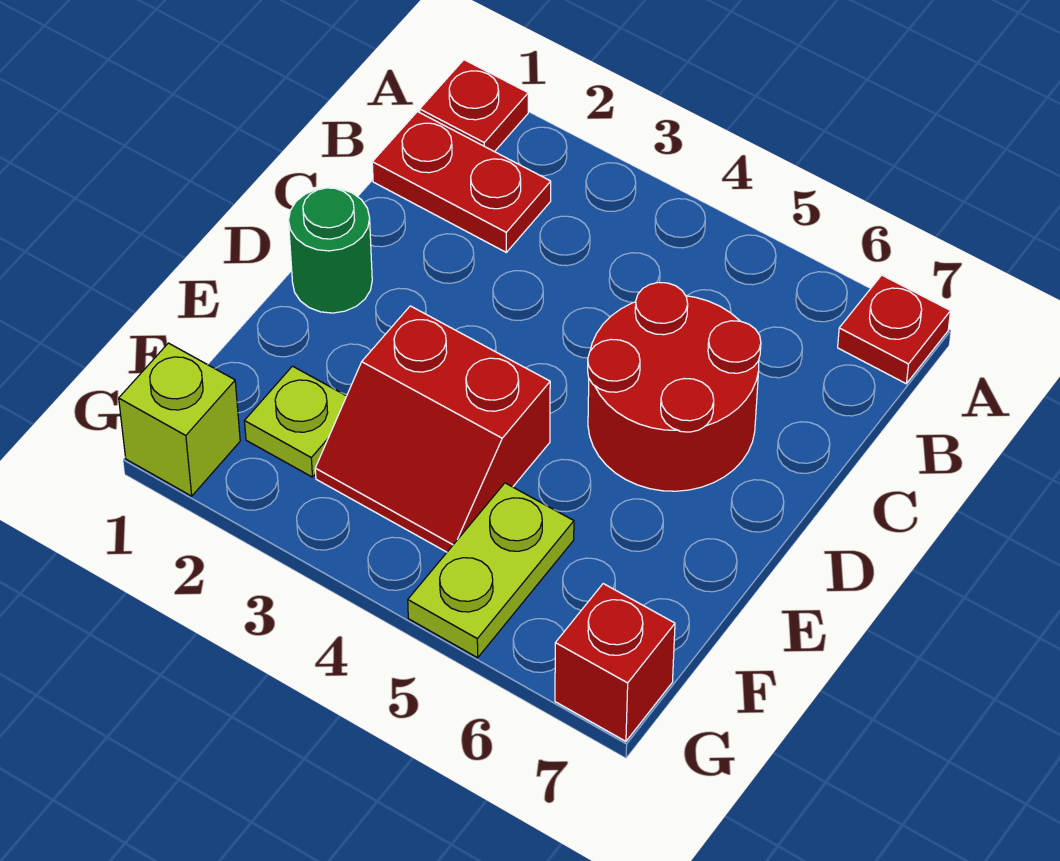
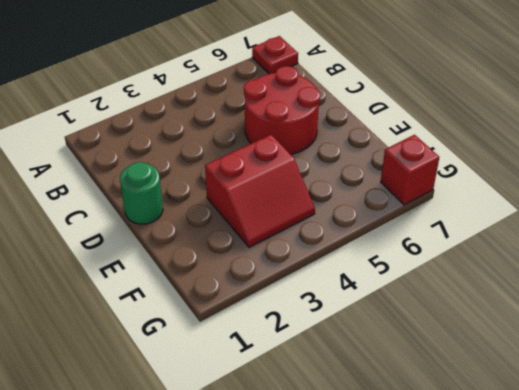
none -> red 1x1 plate [420,60,528,152]
none -> red 1x2 plate [372,112,551,252]

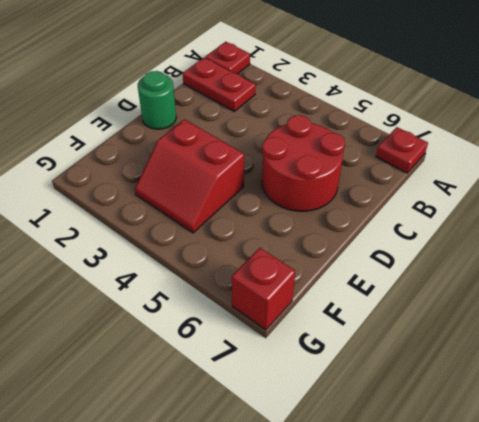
none -> lime 1x1 plate [245,366,346,477]
none -> lime 1x2 plate [408,483,574,658]

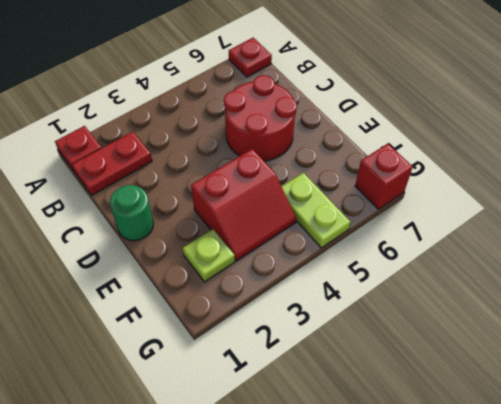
none -> lime 1x1 brick [119,343,240,496]

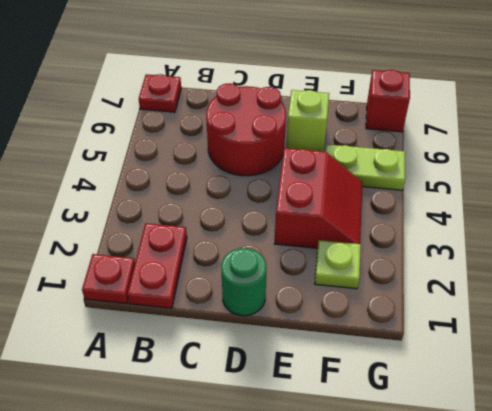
lime 1x1 brick [286,90,329,151] -> lime 1x1 brick moved to [119,343,240,496]

